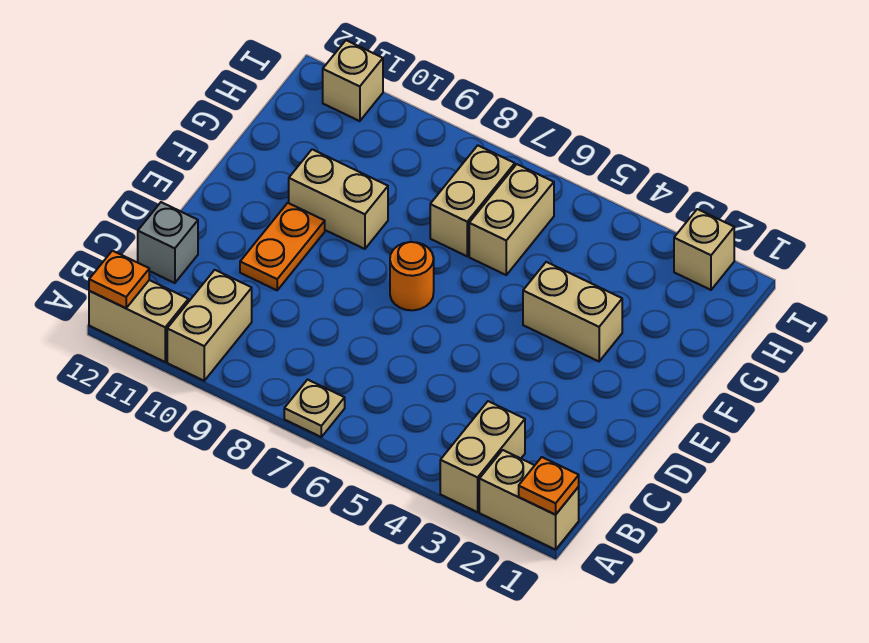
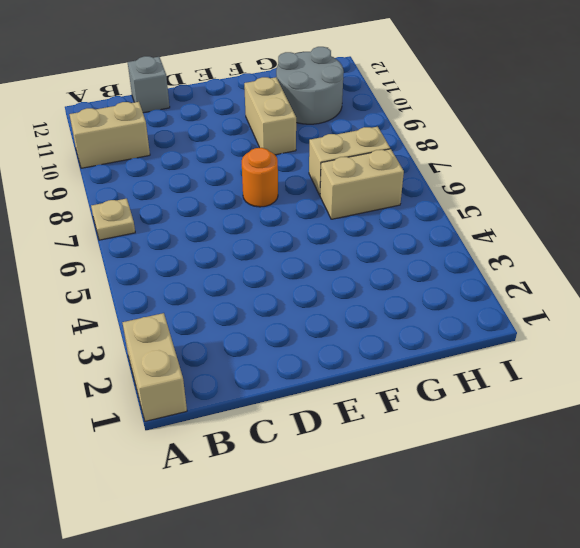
grey 2x2 round brick [276,47,344,124] -> none
none -> tan 1x2 brick [440,401,525,512]
none -> tan 1x2 brick [89,280,188,362]
none -> orange 1x2 plate [240,203,325,290]

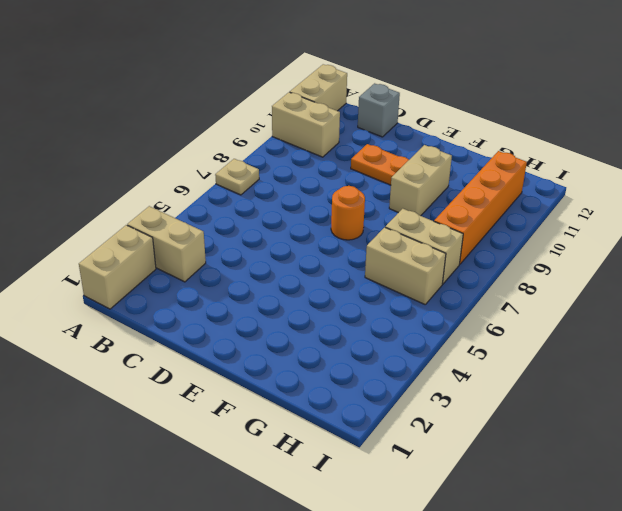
orange 1x4 brick [434,151,527,264] -> none
none -> tan 1x2 brick [523,262,622,361]
none -> tan 1x1 brick [674,209,734,290]
none -> tan 1x1 brick [323,40,383,121]

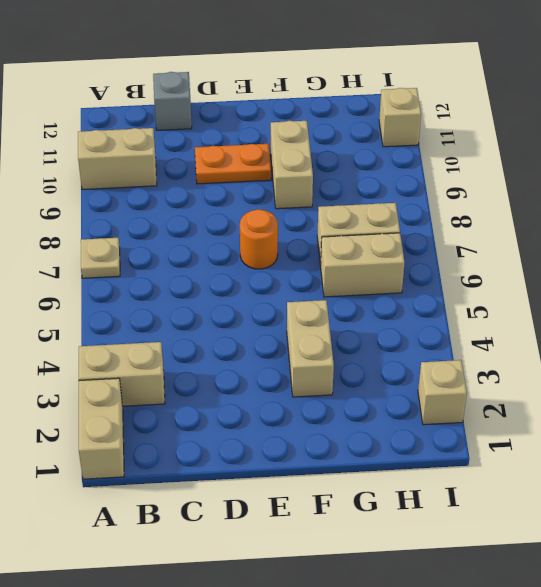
none -> tan 1x2 brick [89,280,188,362]
none -> orange 1x1 plate [519,457,579,515]
none -> orange 1x1 plate [89,251,149,308]

